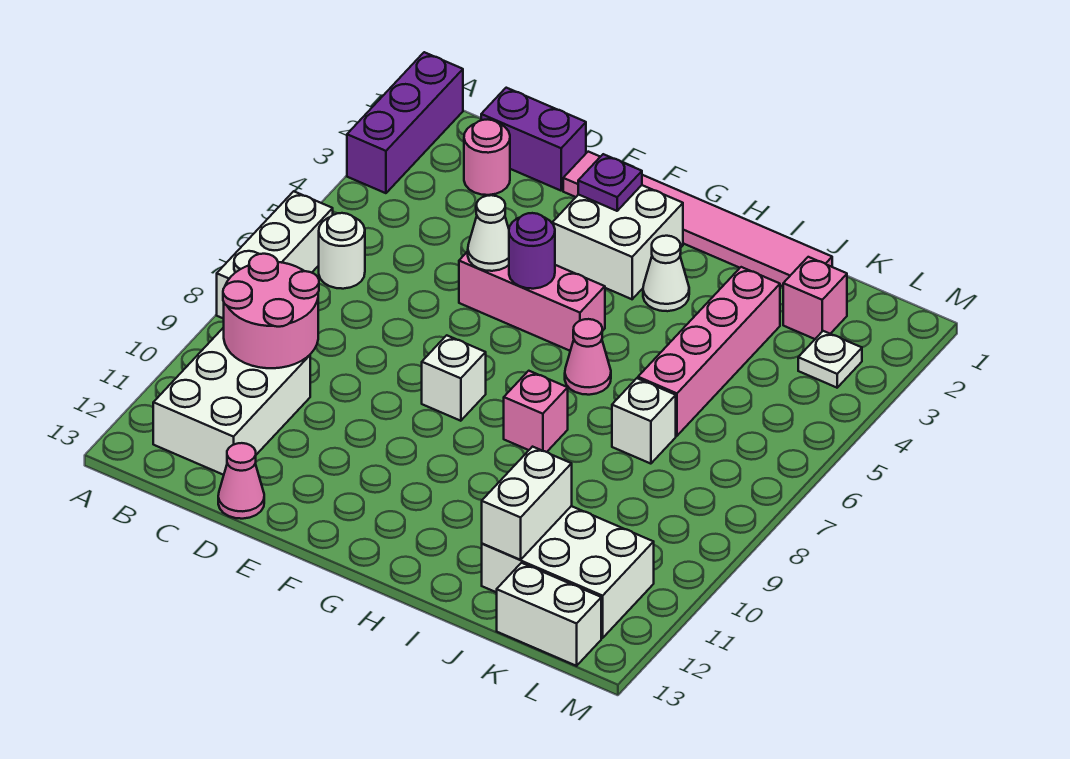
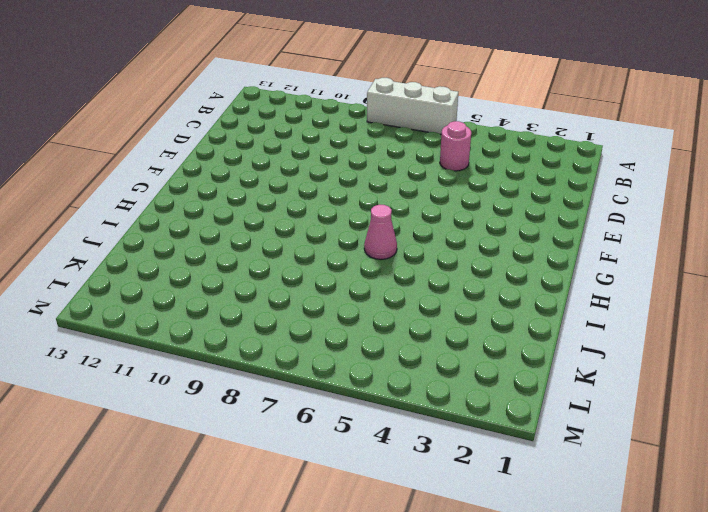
pink 1x1 round brick [440,121,471,171] -> pink 1x1 round brick moved to [464,119,510,195]
none -> purple 1x3 brick [347,52,463,193]
none -> white 1x1 round brick [319,213,365,289]
none -> white 2x3 brick [153,327,310,475]

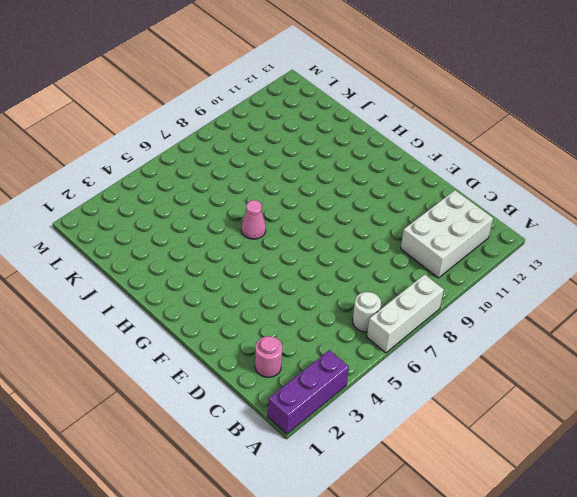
none -> purple 1x2 brick [481,88,586,191]
none -> pink 1x1 cone [218,443,264,519]
none -> pink 1x6 tile [563,152,832,286]

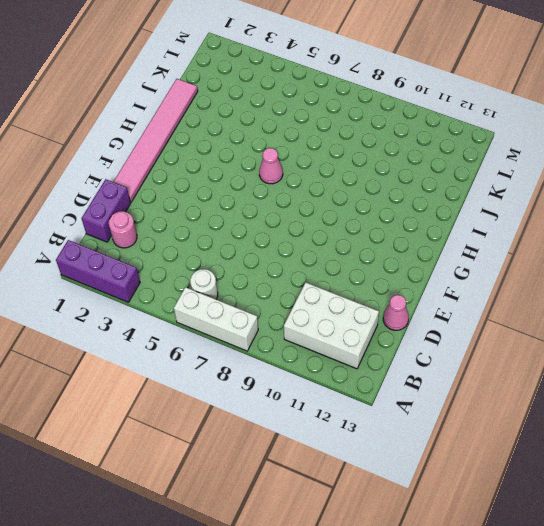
none -> pink 1x3 brick [459,251,605,351]
none -> white 2x2 brick [552,185,683,299]
none -> white 1x1 brick [422,335,486,421]

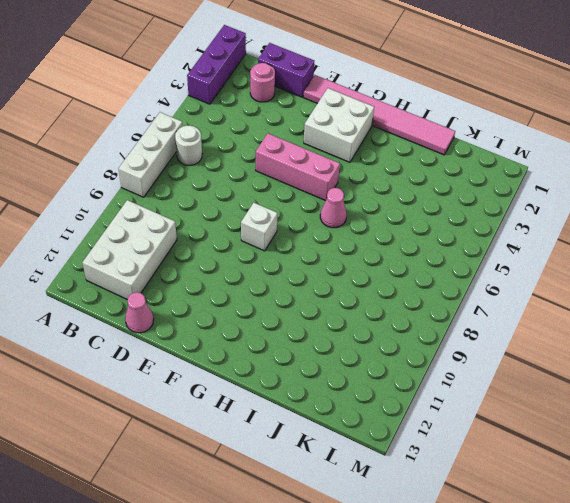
none -> white 1x1 cone [643,236,689,311]
none -> pink 1x1 brick [504,371,568,452]
none -> pink 1x4 brick [638,267,780,436]

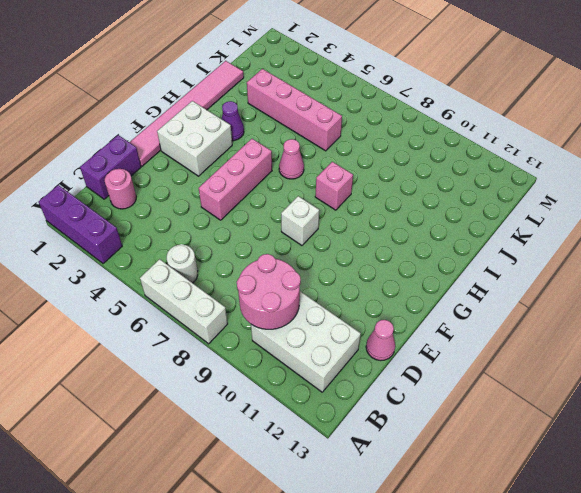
purple 1x1 cone [222,101,244,141] -> white 1x1 cone [643,236,689,311]
none -> white 1x1 brick [612,378,676,464]
none -> white 2x3 brick [482,506,654,638]
none -> pink 1x1 brick [783,257,847,339]

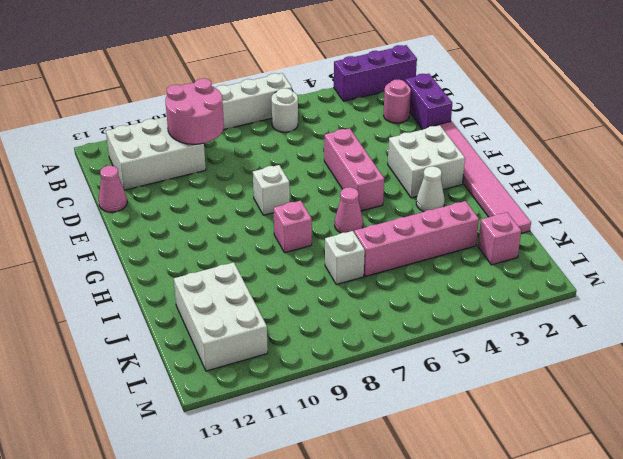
none -> white 1x2 brick [497,563,601,666]
none -> white 1x1 plate [798,331,862,388]
none -> white 1x1 cone [468,195,509,271]

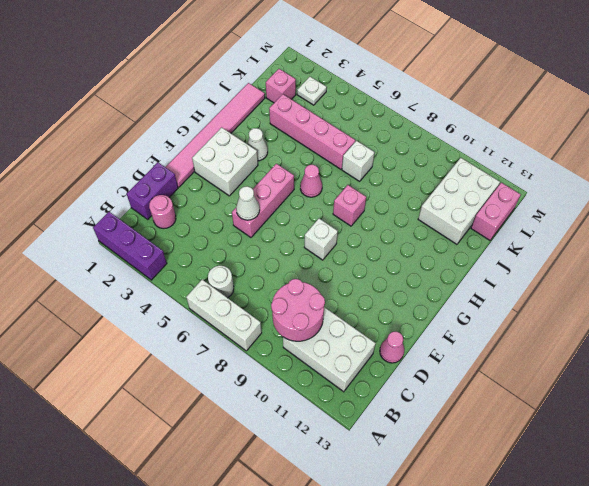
pink 1x2 brick [471,183,521,240] -> white 1x2 brick [497,563,601,666]
none -> purple 1x1 plate [578,154,642,211]
none -> purple 1x1 round brick [509,213,555,289]
none -> white 1x2 brick [482,447,572,560]

